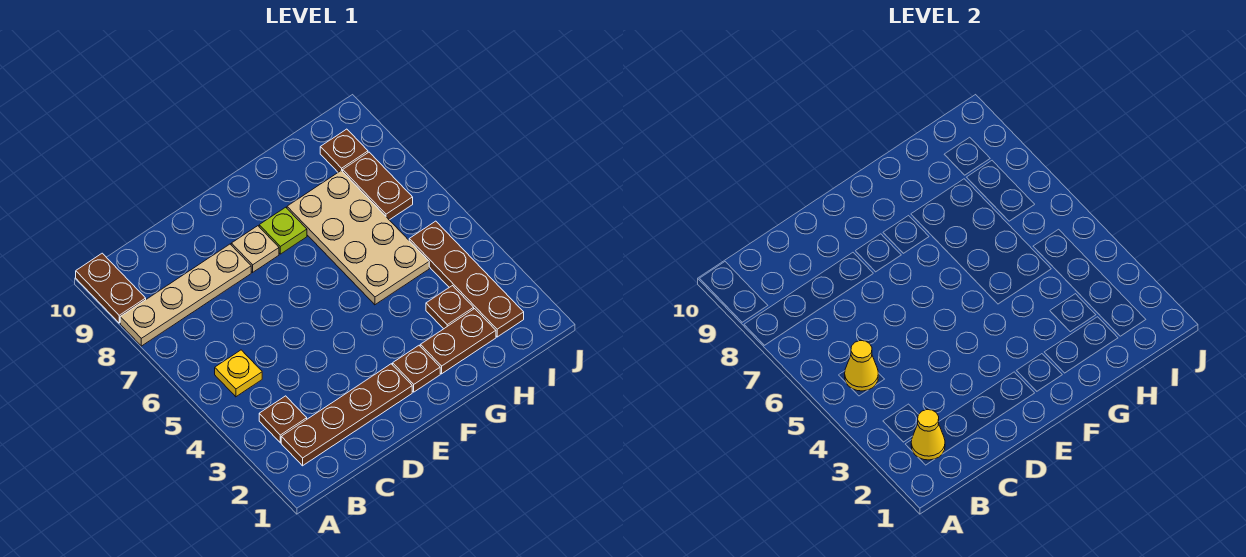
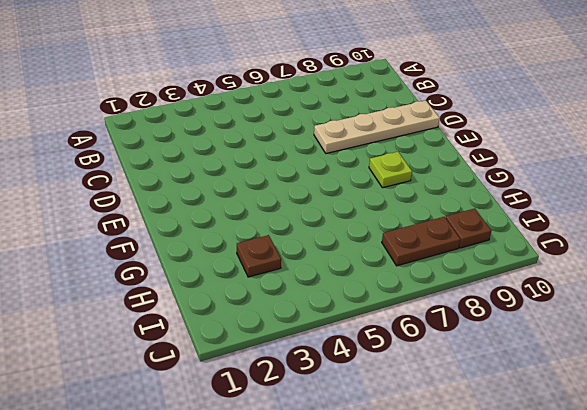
tan 1x4 plate [314,101,440,153] -> tan 1x4 plate turned to [120,244,251,346]
none -> brown 1x2 plate [76,253,146,323]
none -> brown 1x4 plate [281,364,412,466]
none -> brown 1x1 plate [259,396,307,443]

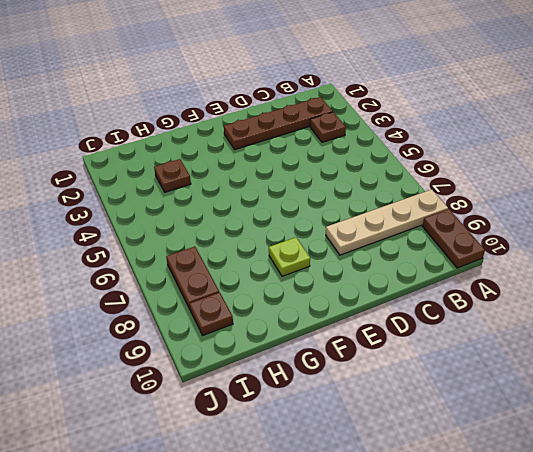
none -> yellow 1x1 plate [215,350,262,397]
none -> tan 1x1 plate [231,226,279,272]
none -> brown 1x1 plate [393,346,440,392]

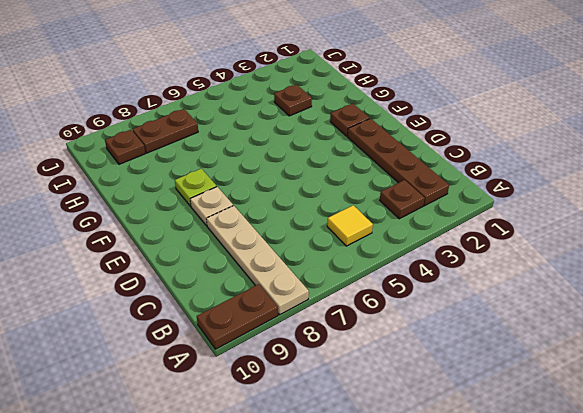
yellow 1x1 tile [327,205,373,246] -> yellow 1x1 plate [215,350,262,397]
none -> brown 1x2 plate [420,309,496,374]
none -> tan 2x4 plate [287,171,429,305]
none -> brown 1x4 plate [409,221,524,337]

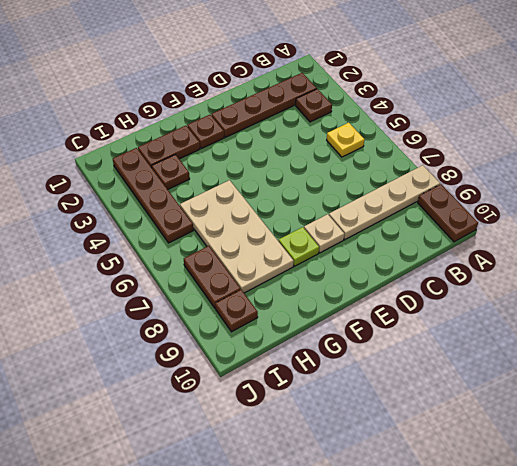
none -> yellow 1x1 cone [911,410,945,460]
none -> yellow 1x1 cone [845,341,878,391]

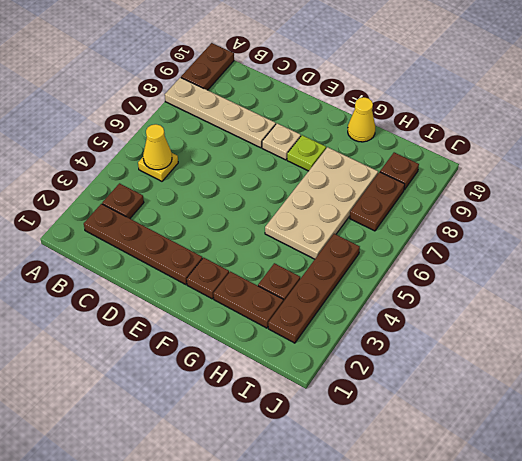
yellow 1x1 cone [348,97,375,142] -> yellow 1x1 cone moved to [911,410,945,460]

